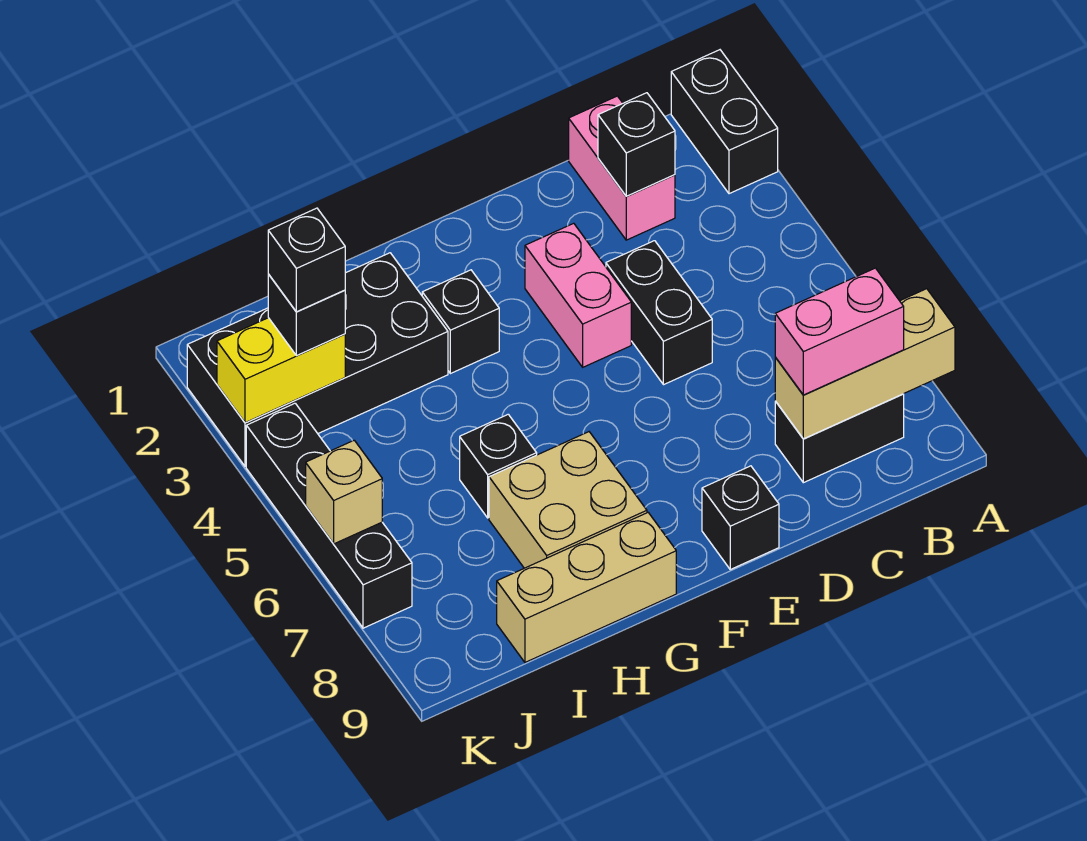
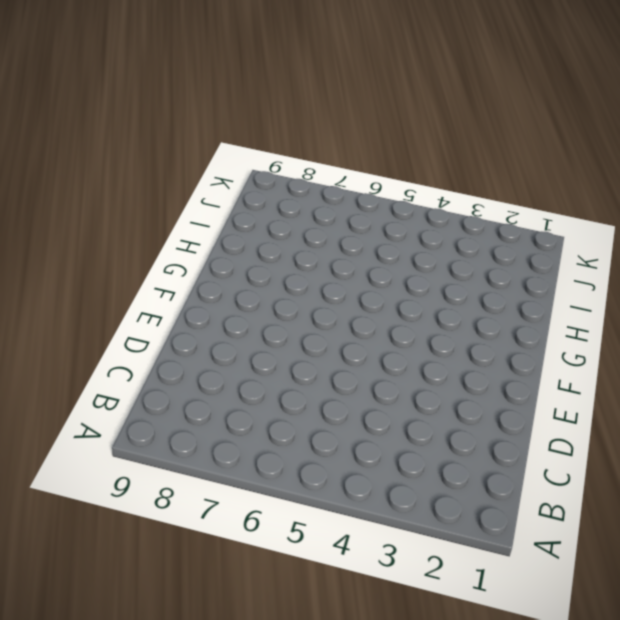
none -> black 1x2 brick [671,50,778,194]
none -> black 1x2 brick [775,394,904,483]
none -> pink 1x2 brick [569,96,675,240]

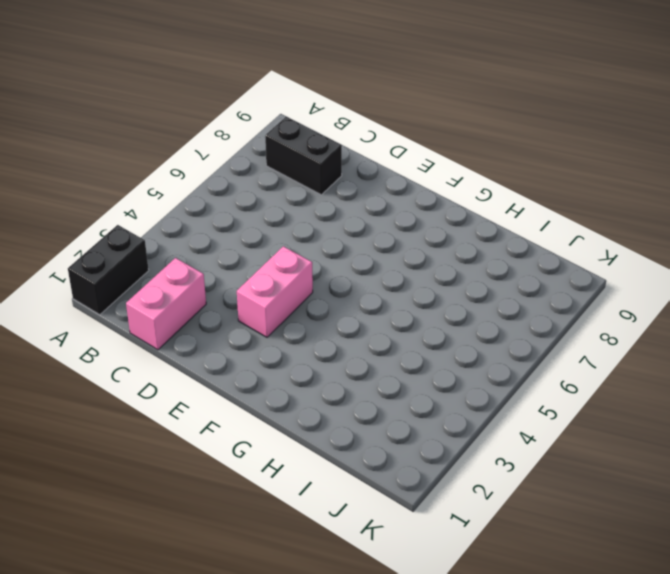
none -> black 1x2 brick [606,241,712,385]
none -> black 1x1 brick [702,466,779,569]
none -> black 1x1 brick [422,270,499,374]

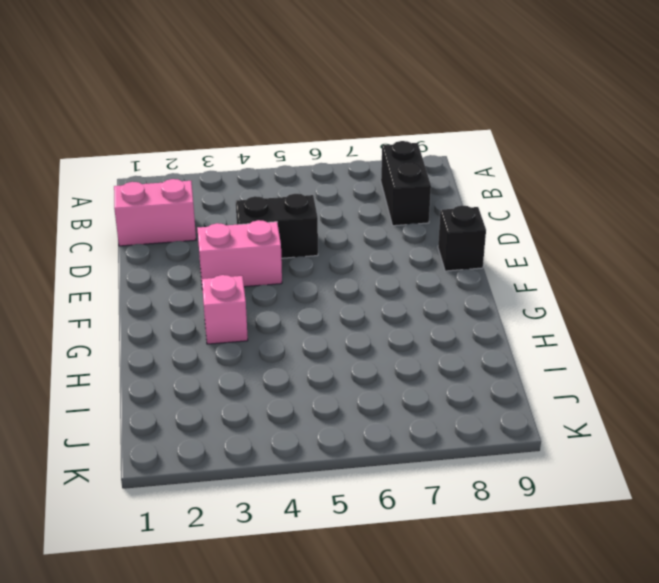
pink 1x1 brick [202,275,248,344] -> black 1x1 brick [422,270,499,374]
none -> black 1x2 brick [671,50,778,194]
none -> tan 2x2 brick [489,432,647,568]
none -> tan 1x3 brick [497,513,676,662]

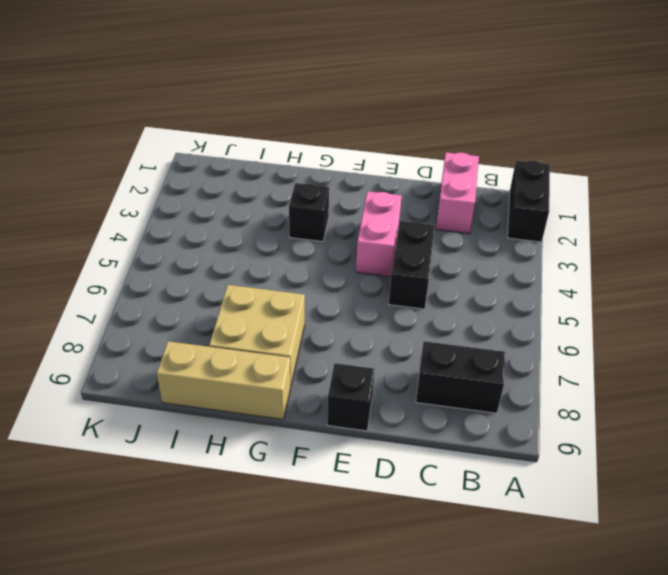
none -> black 2x4 brick [187,253,448,466]
none -> black 1x1 brick [460,414,537,518]
none -> black 1x4 brick [246,403,412,628]

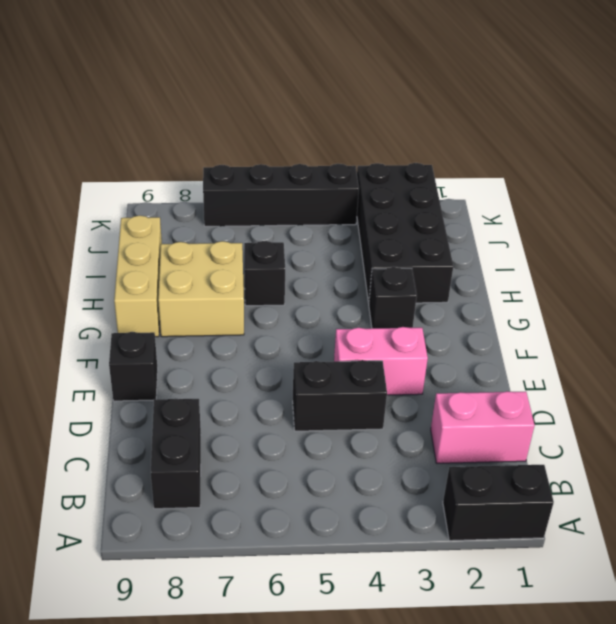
none -> tan 1x3 brick [775,289,955,439]
none -> black 1x1 brick [598,93,675,196]
none -> yellow 1x2 brick [217,318,345,423]

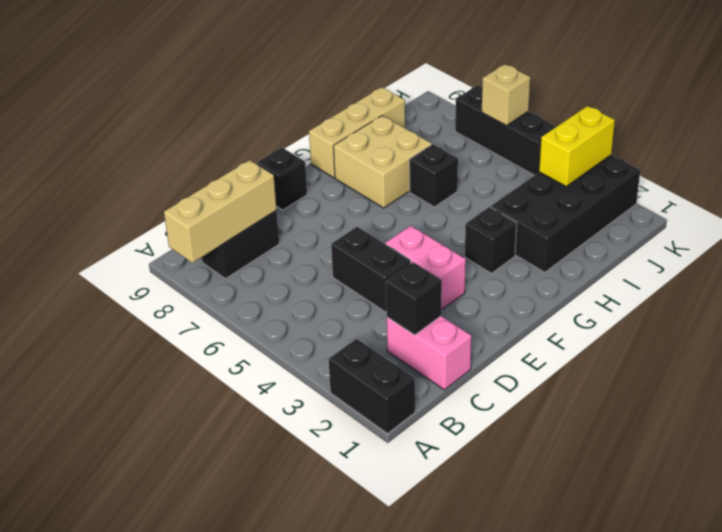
none -> pink 1x2 brick [775,268,904,395]
none -> black 1x1 brick [268,274,345,356]
none -> black 1x1 brick [268,208,345,312]

